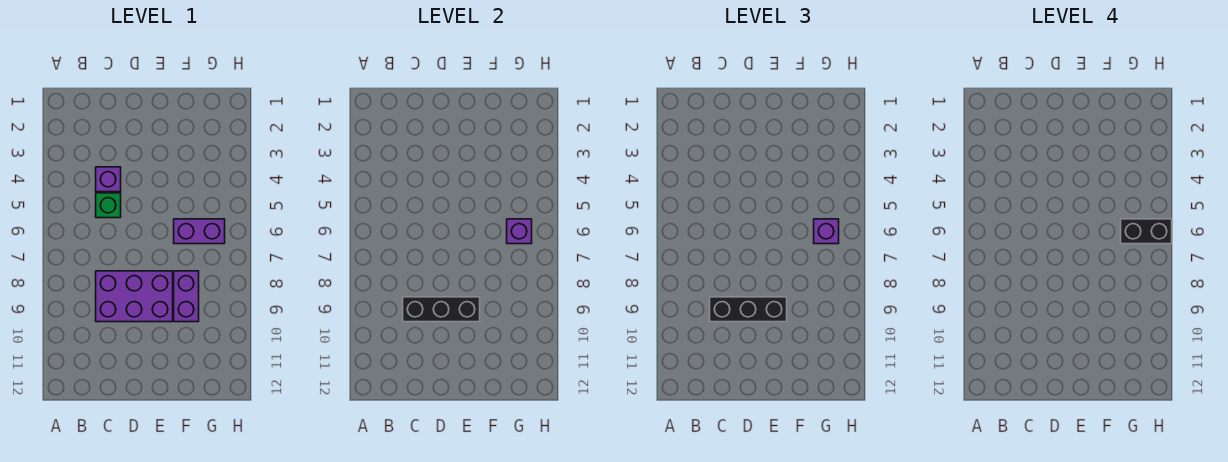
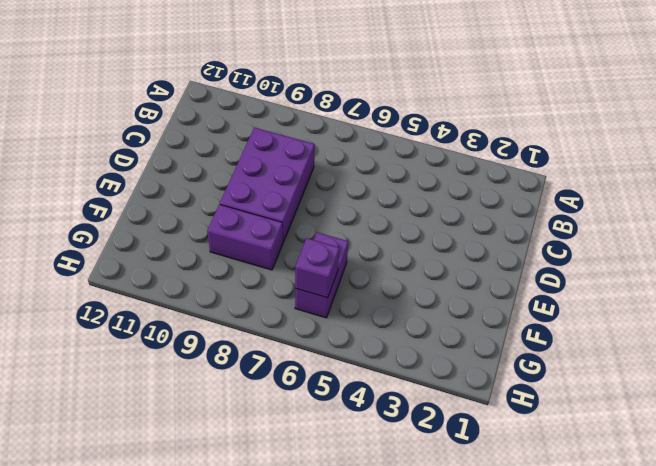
none -> purple 1x1 brick [96,167,121,192]
none -> green 1x1 brick [96,193,121,218]

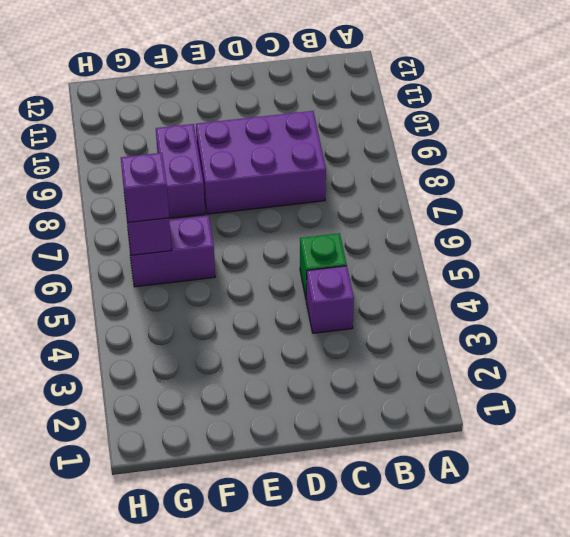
none -> black 1x3 brick [403,297,480,322]
none -> black 1x3 brick [710,297,787,322]

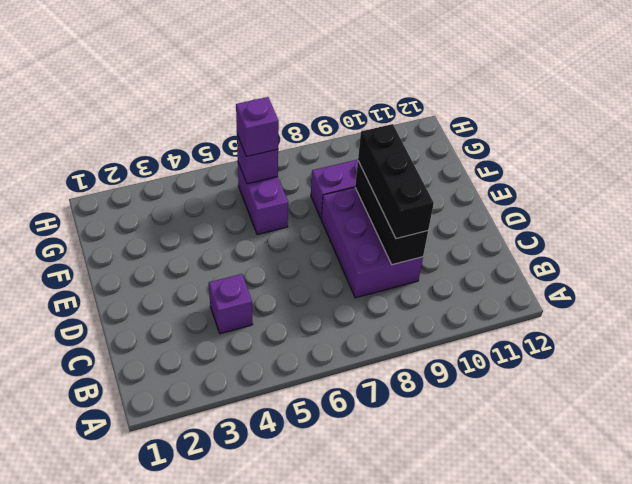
none -> green 1x1 brick [96,193,121,218]
none -> black 1x2 brick [1121,219,1172,244]

